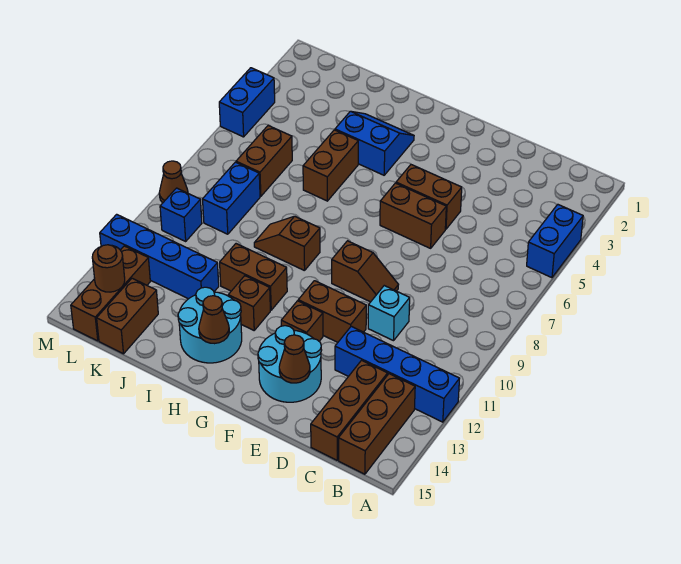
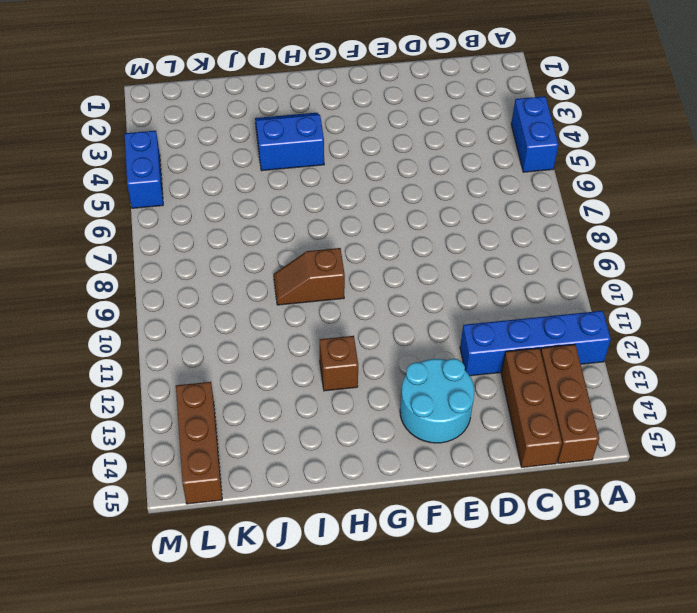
none -> cyan 1x1 brick [368,286,410,341]
none -> brown 1x2 brick [396,165,462,229]
none -> brown 1x2 brick [380,183,446,248]

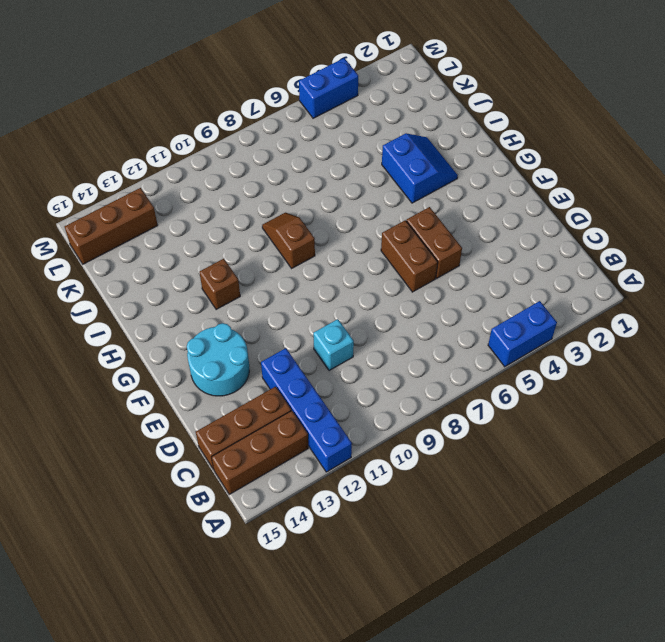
none -> brown 1x2 slope [332,241,398,302]
none -> brown 1x2 brick [298,281,366,342]
none -> brown 1x1 brick [281,301,323,341]

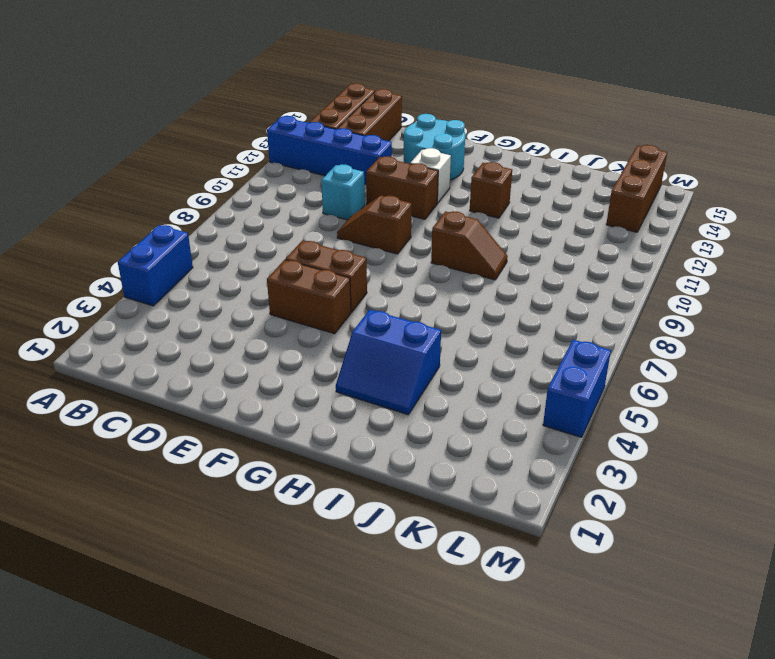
white 1x1 brick [410,148,451,203] -> brown 1x1 brick [281,301,323,341]
none -> brown 1x2 brick [220,244,287,310]
none -> cyan 2x2 round brick [178,287,242,363]
none -> brown 1x2 brick [303,130,358,201]

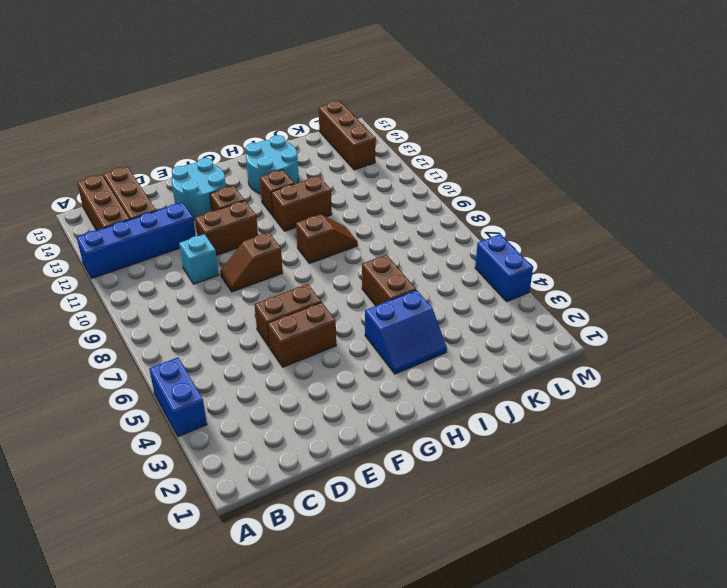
none -> blue 1x4 brick [100,214,219,299]
none -> brown 1x2 brick [236,126,292,196]
none -> blue 1x2 brick [203,162,260,234]

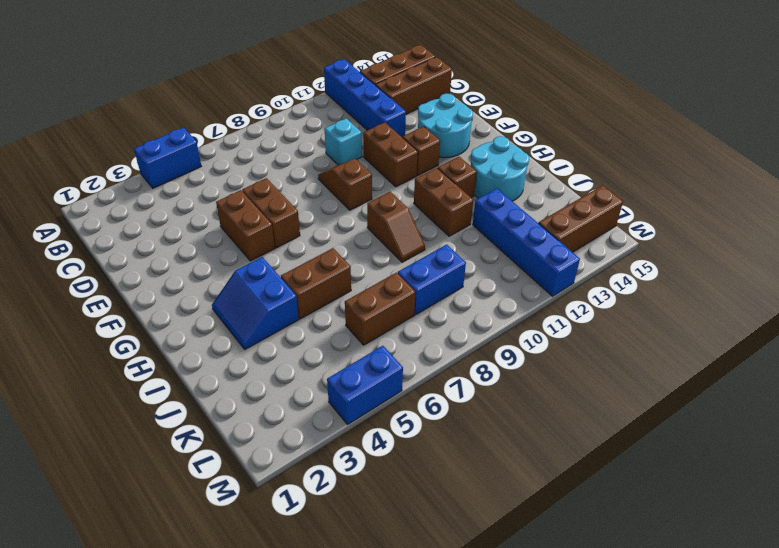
none -> brown 1x2 brick [97,278,158,354]
none -> blue 1x1 brick [160,188,202,241]
none -> brown 1x1 cone [159,161,188,203]

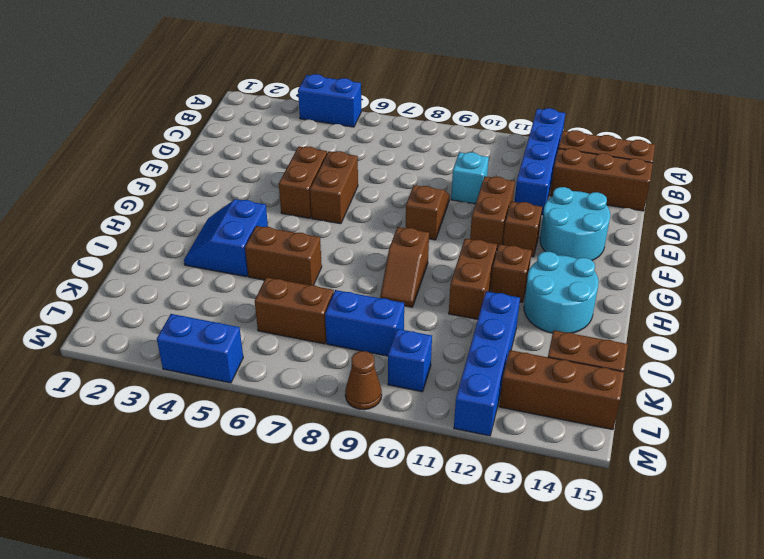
none -> brown 1x1 cone [279,335,310,383]
none -> brown 1x1 cone [199,296,229,344]
none -> brown 1x1 round brick [92,245,125,292]

